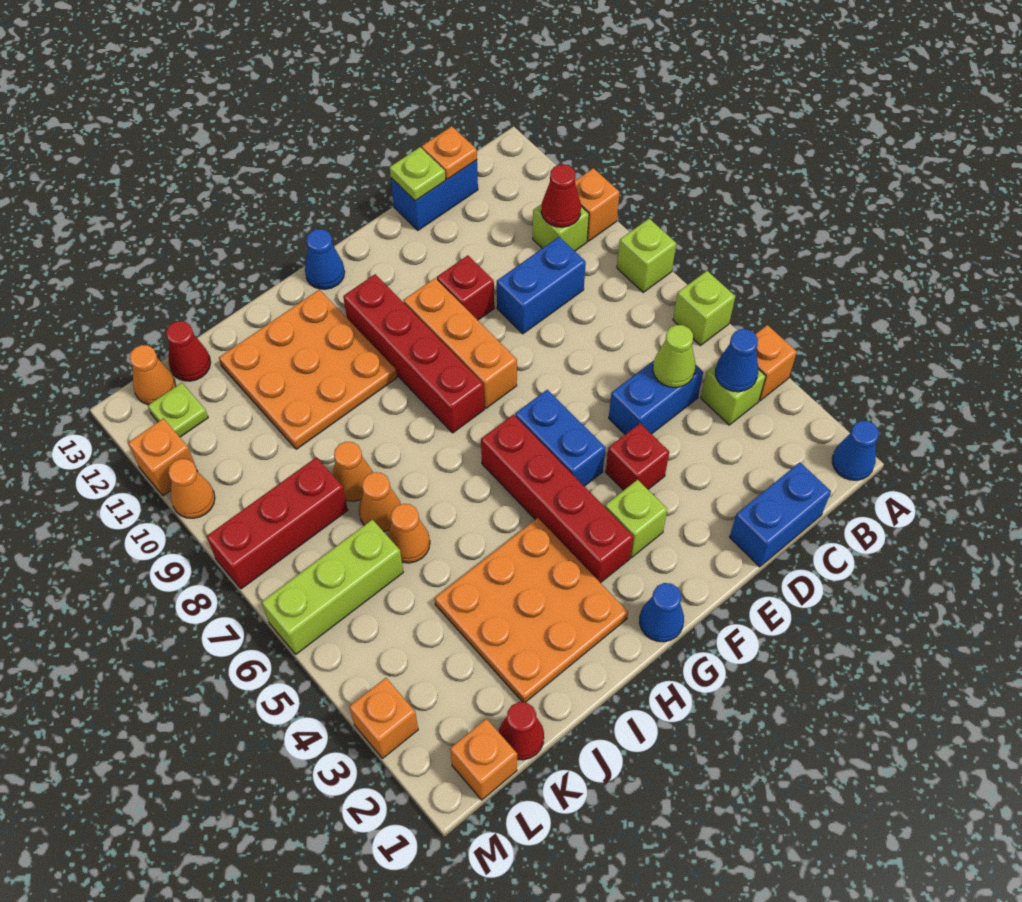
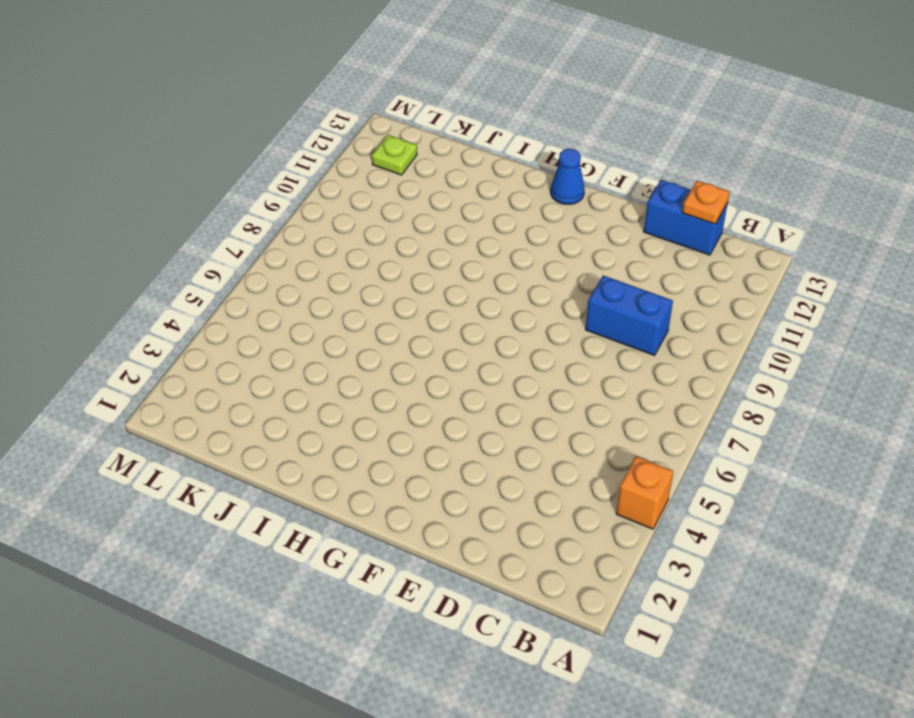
none -> blue 1x1 cone [832,421,879,480]
none -> lime 1x1 brick [673,271,735,346]
none -> lime 1x1 brick [617,219,676,292]
none -> orange 1x1 brick [575,168,620,241]

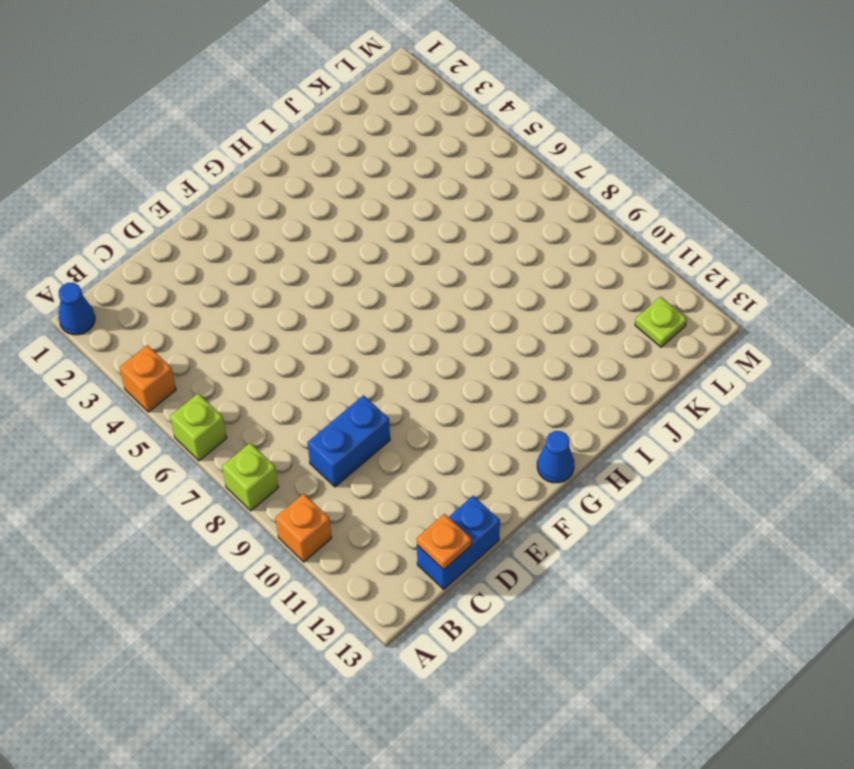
none -> lime 1x1 brick [701,364,766,425]
none -> lime 1x1 brick [533,204,589,251]
none -> blue 1x2 brick [730,462,831,567]
none -> blue 1x2 brick [609,361,703,434]

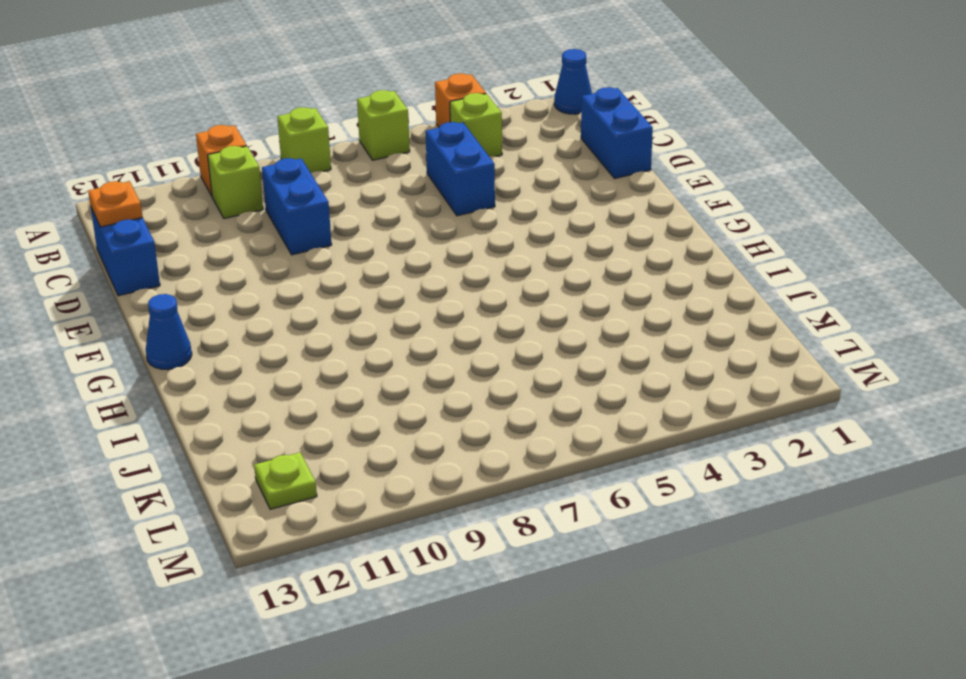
none -> red 1x1 brick [606,423,669,490]
none -> red 1x1 brick [437,255,494,320]
none -> lime 1x1 brick [605,480,667,558]
none -> blue 1x2 brick [515,390,605,486]

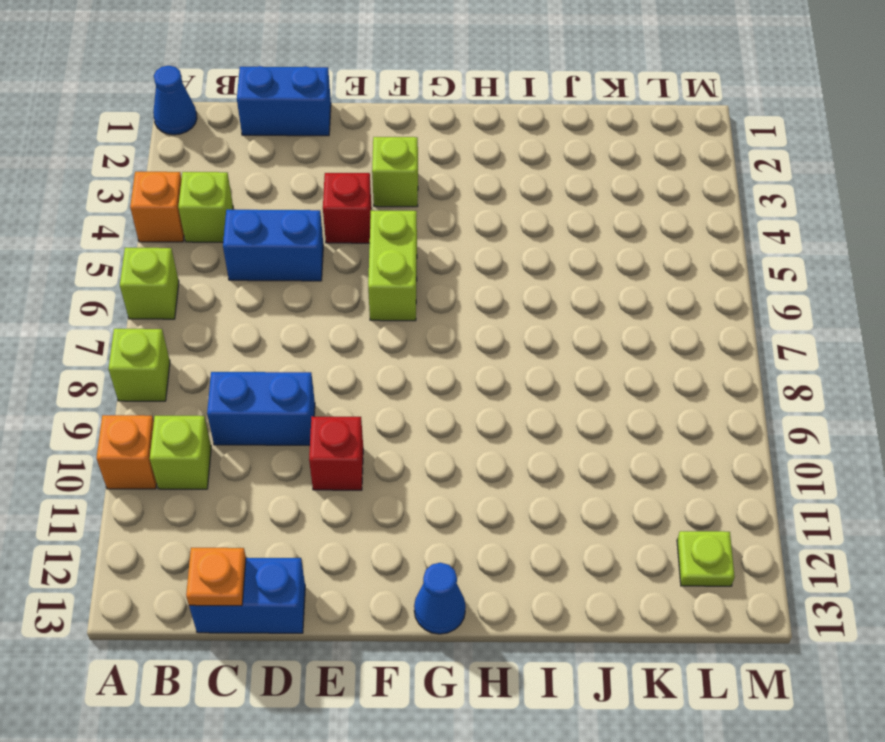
lime 1x2 brick [368,211,417,321] -> blue 1x2 brick [515,390,605,486]
none -> orange 1x3 brick [403,278,517,408]
none -> blue 1x1 cone [639,583,684,642]
none -> red 1x4 brick [481,415,633,583]
none -> red 1x4 brick [343,274,484,433]

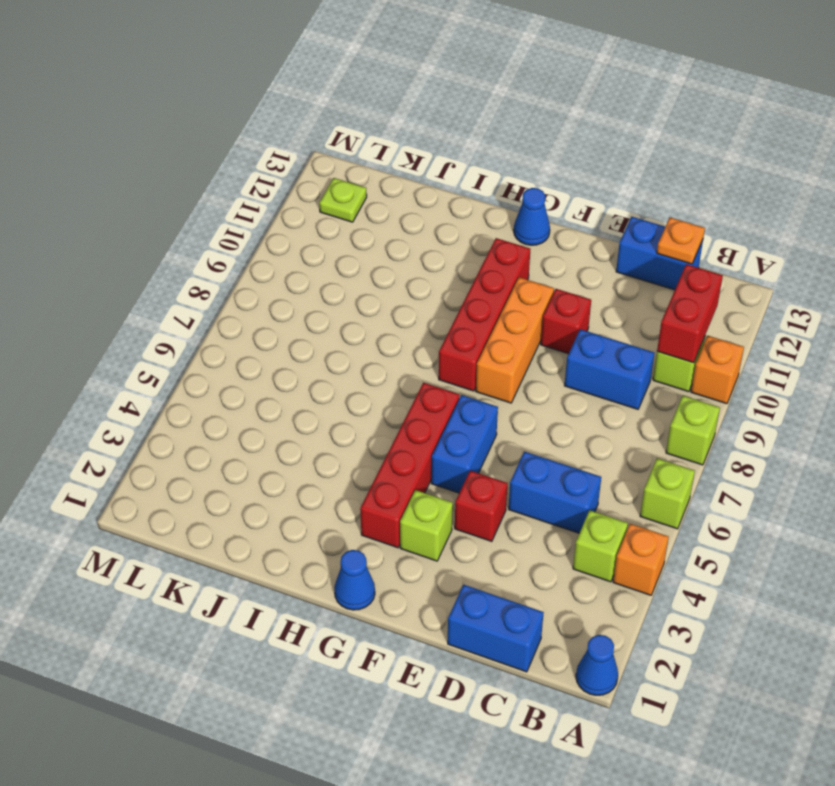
red 1x2 brick [657,264,723,363] -> red 1x1 cone [541,165,581,227]
none -> orange 3x3 plate [435,518,628,702]
none -> orange 3x3 plate [219,290,397,449]
none -> orange 1x1 cone [387,504,430,563]
none -> orange 1x1 cone [359,472,401,531]

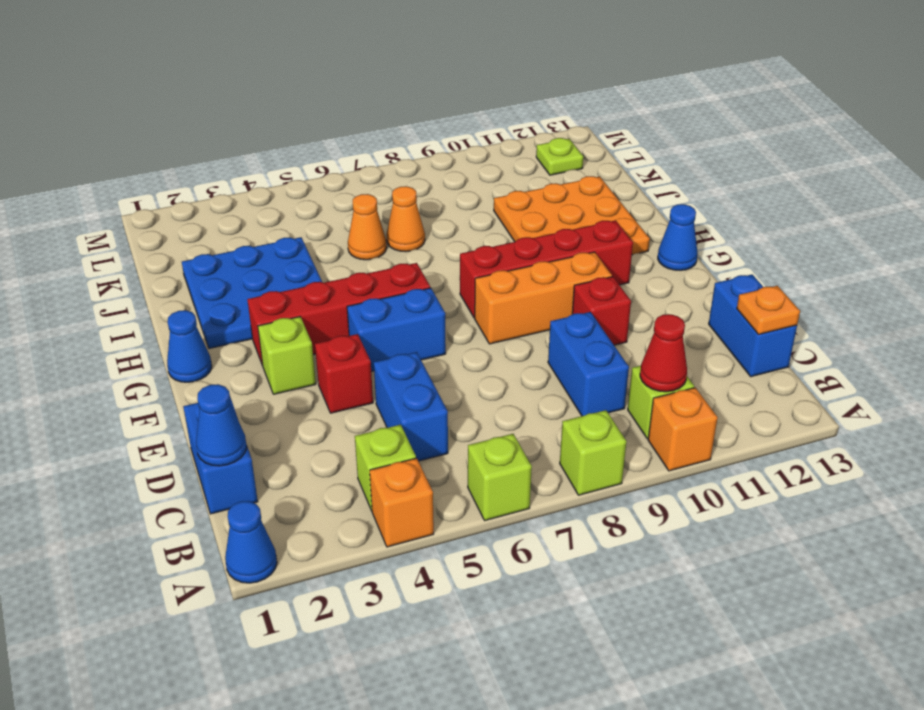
blue 1x1 cone [196,384,247,466] -> blue 1x1 cone moved to [715,329,758,392]
blue 3x3 plate [182,237,322,349] -> orange 3x3 plate [435,518,628,702]
none -> orange 1x1 cone [332,442,373,501]
none -> red 1x1 cone [499,702,544,760]
none -> lime 1x3 brick [262,520,403,654]
none -> red 1x3 brick [206,457,348,589]

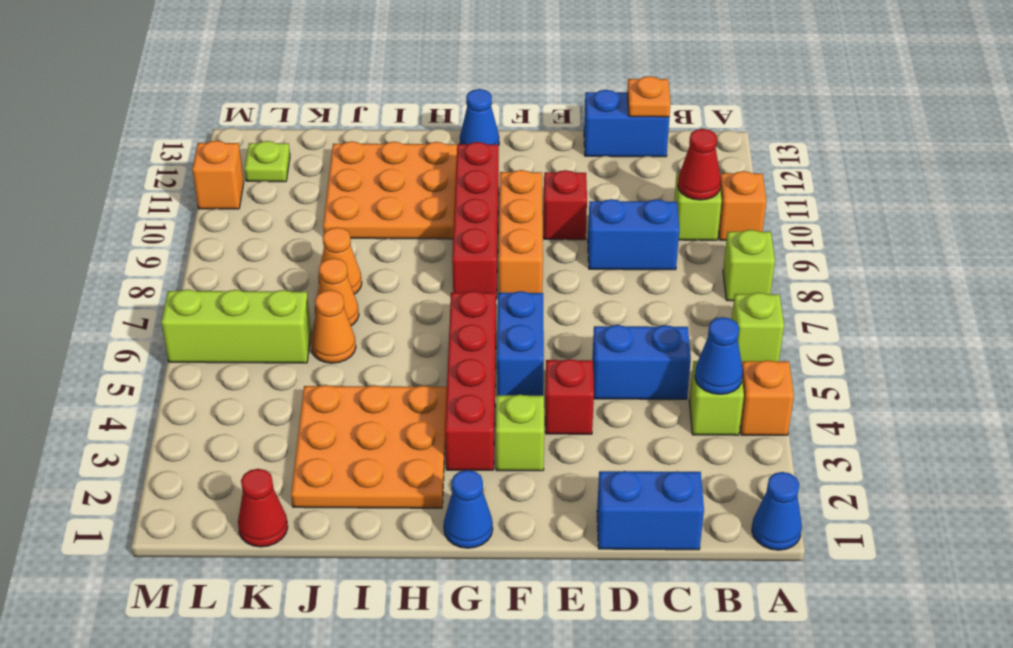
none -> red 1x3 brick [206,457,348,589]
none -> red 1x1 cone [166,321,211,381]
none -> orange 1x1 brick [450,719,517,800]
none -> orange 1x1 cone [129,345,176,405]

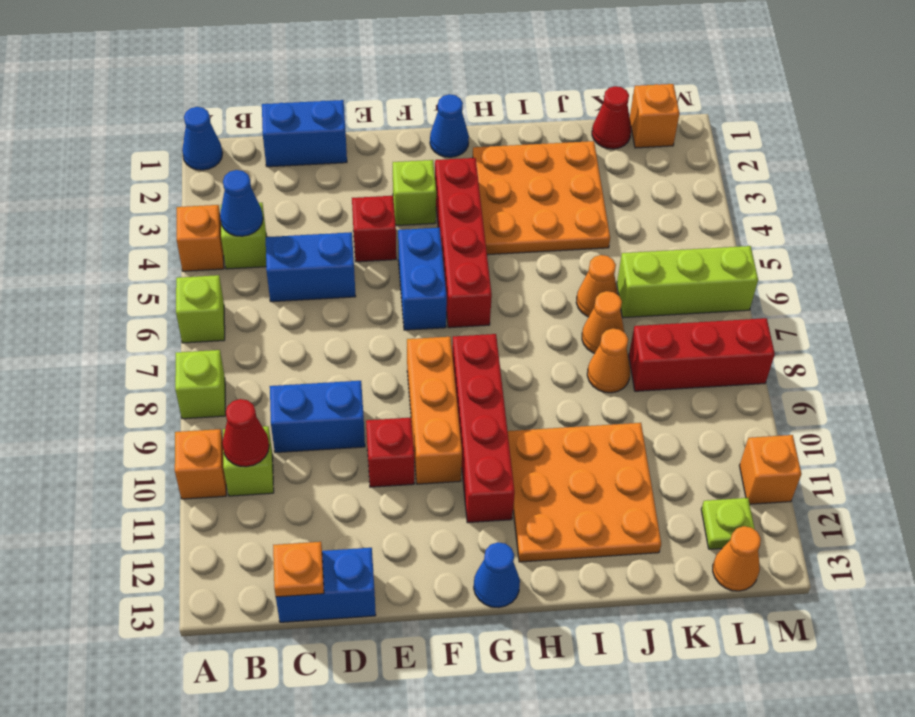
none -> red 1x1 cone [166,321,211,381]
none -> orange 1x1 brick [349,678,418,758]
none -> orange 1x1 cone [168,459,215,518]
none -> lime 1x1 cone [653,325,696,387]

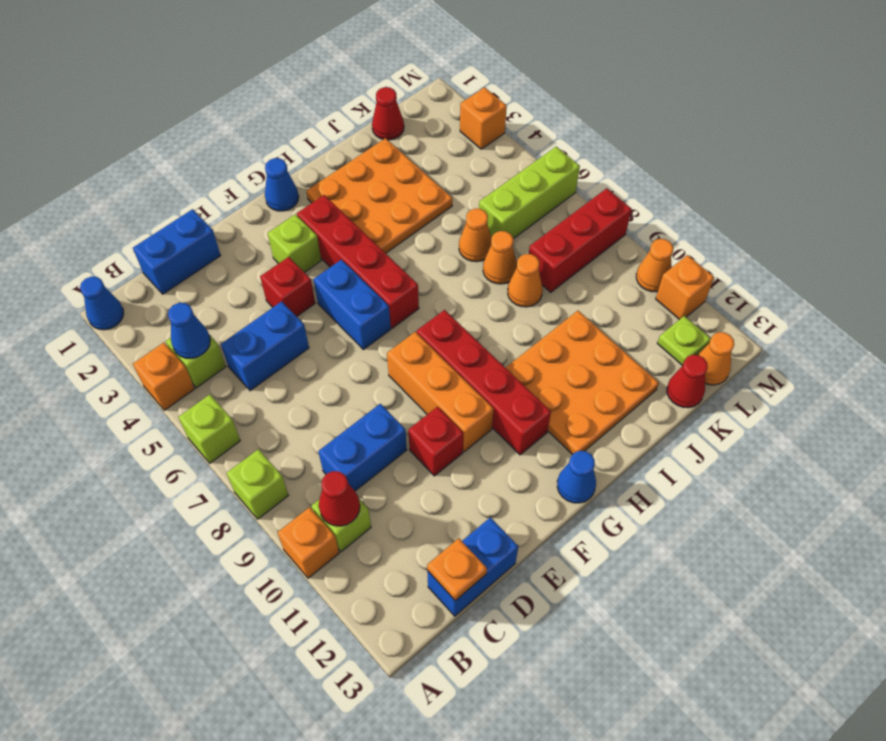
none -> orange 1x1 brick [450,719,517,800]
none -> lime 1x1 cone [653,325,696,387]
none -> lime 1x1 plate [390,147,446,201]

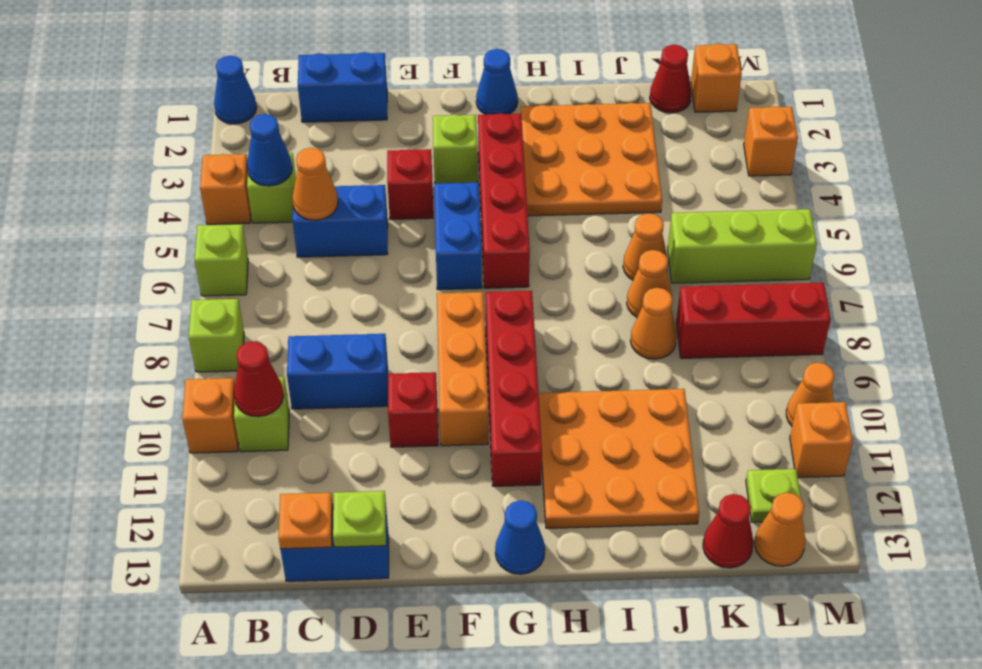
orange 1x1 cone [292,148,338,220] -> lime 1x1 cone [653,325,696,387]

